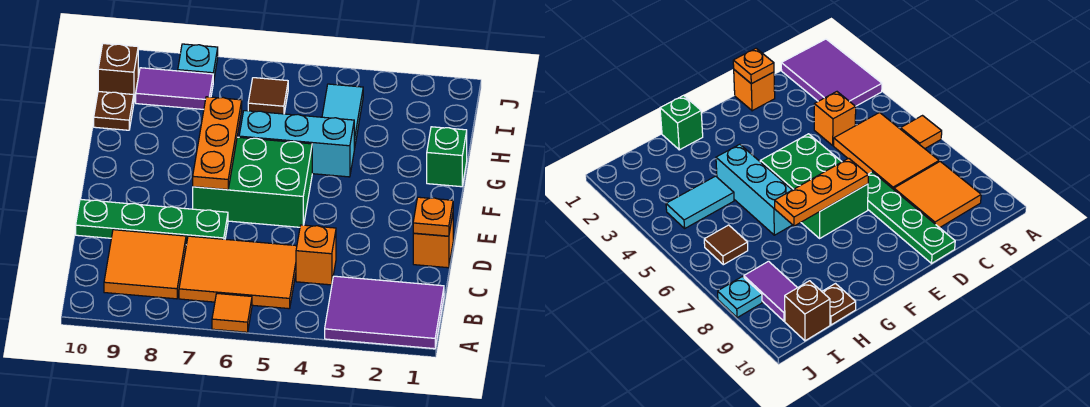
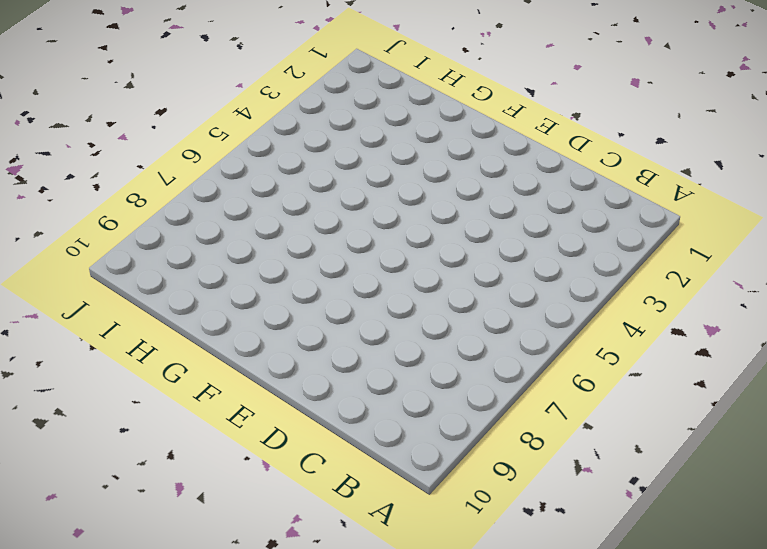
none -> purple 2x3 tile [325,276,444,349]
none -> orange 1x1 tile [212,294,252,332]
none -> orange 2x3 tile [179,236,297,309]

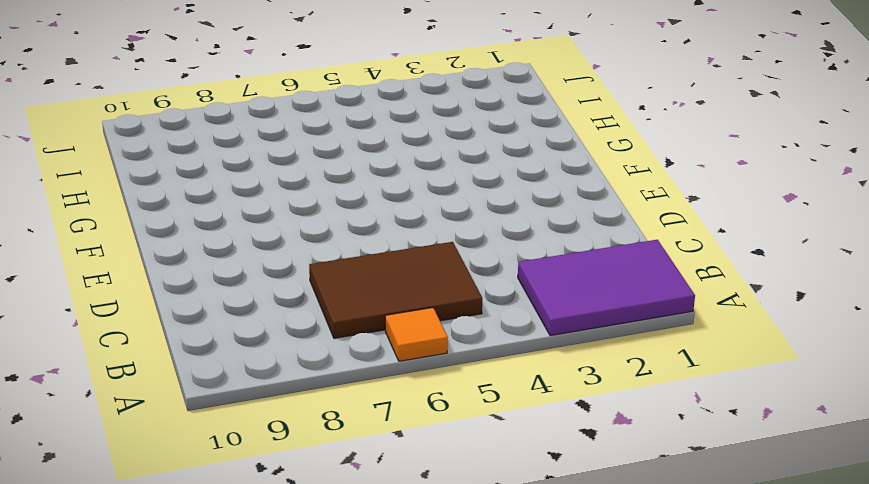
brown 2x3 tile [309,242,482,338] -> orange 2x3 tile [179,236,297,309]
none -> orange 2x2 tile [104,230,186,299]
none -> orange 1x1 brick [296,225,336,285]
none -> orange 1x1 brick [413,215,453,268]

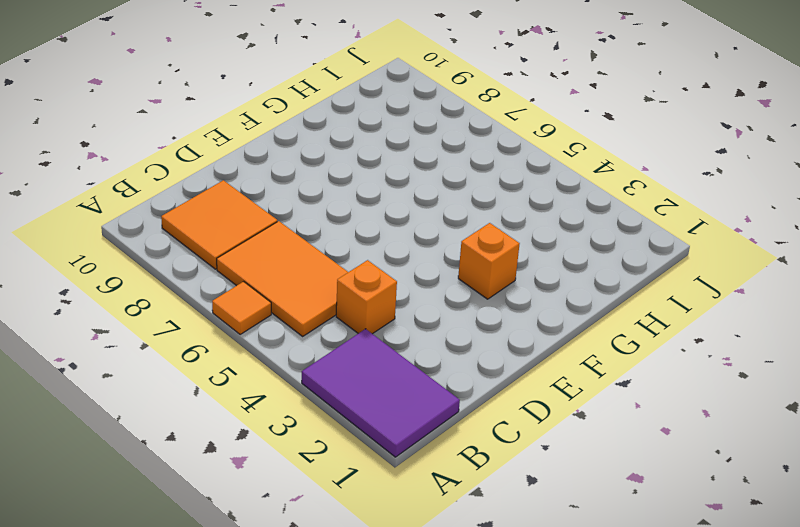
orange 1x1 brick [458,223,520,299] -> orange 1x1 brick moved to [413,215,453,268]
none -> green 1x4 plate [76,199,228,245]
none -> green 2x3 brick [193,137,312,227]
none -> green 1x1 brick [427,127,467,187]

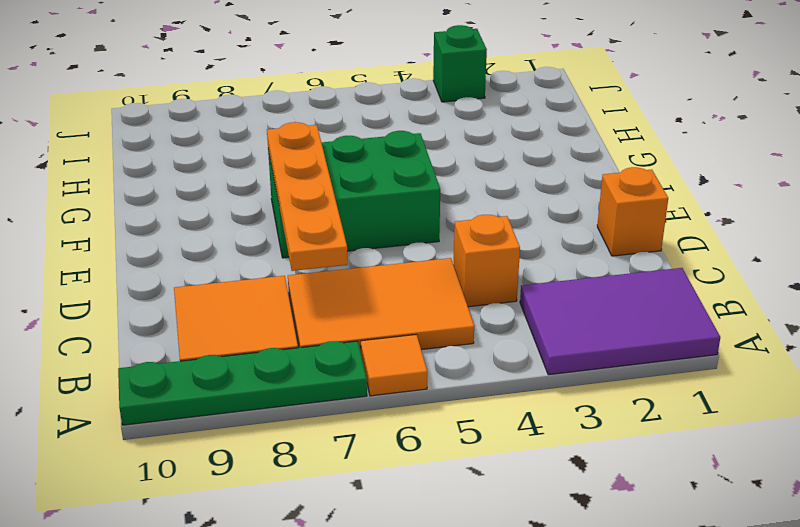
green 1x4 plate [118,341,367,425] -> green 1x4 plate moved to [76,199,228,245]
orange 1x4 plate [267,122,348,271] -> orange 1x3 plate [193,97,242,190]
green 1x1 brick [433,25,487,102] -> green 1x1 brick moved to [427,127,467,187]
none -> cyan 1x3 brick [239,111,354,177]
none -> cyan 1x2 tile [322,84,363,149]
none -> brown 1x1 plate [94,91,134,130]

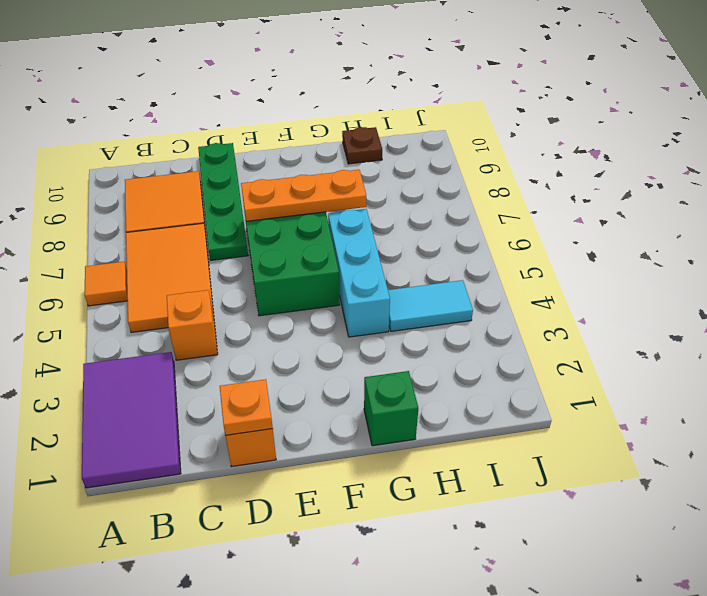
none -> brown 1x1 tile [248,78,288,114]
none -> purple 1x2 tile [136,68,213,109]
none -> brown 1x1 brick [98,44,138,100]

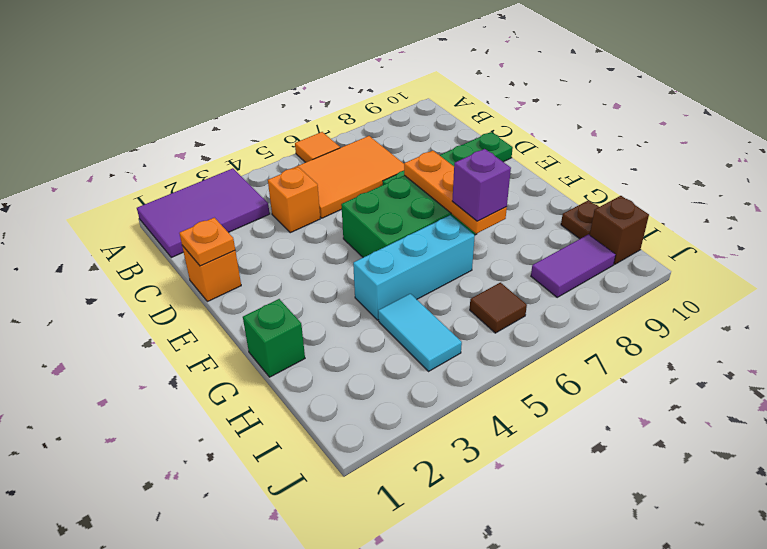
purple 1x1 brick [452,149,511,221] -> none
none -> orange 2x2 tile [104,230,186,299]
none -> cyan 1x1 plate [178,44,218,83]

